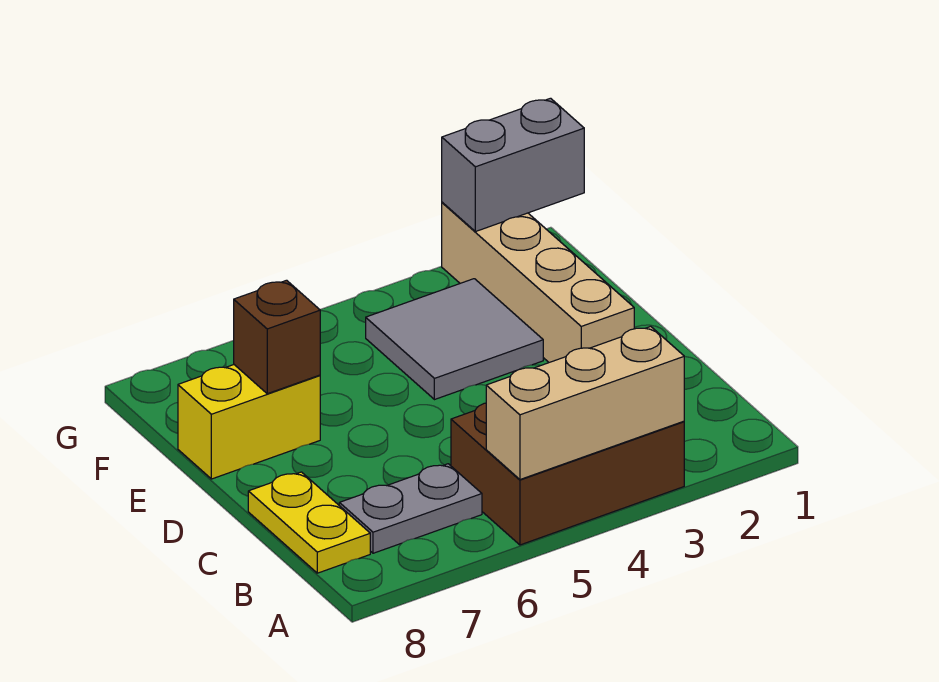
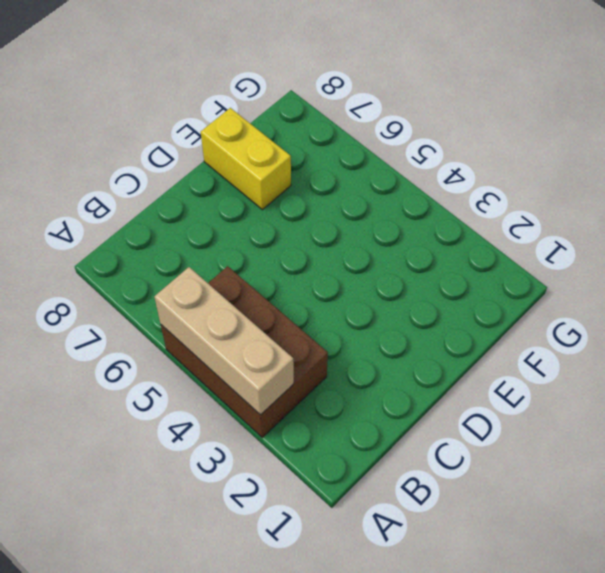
none -> grey 1x2 plate [339,464,482,553]
none -> yellow 1x2 plate [248,472,370,573]

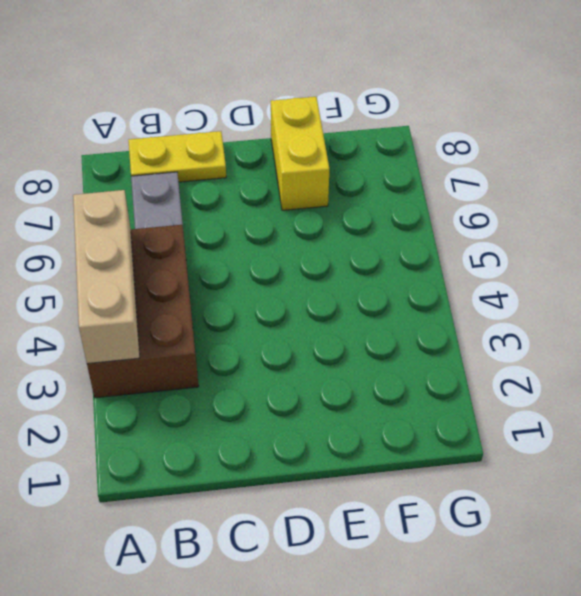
none -> tan 1x4 brick [442,202,634,362]
none -> grey 2x2 tile [366,279,543,400]

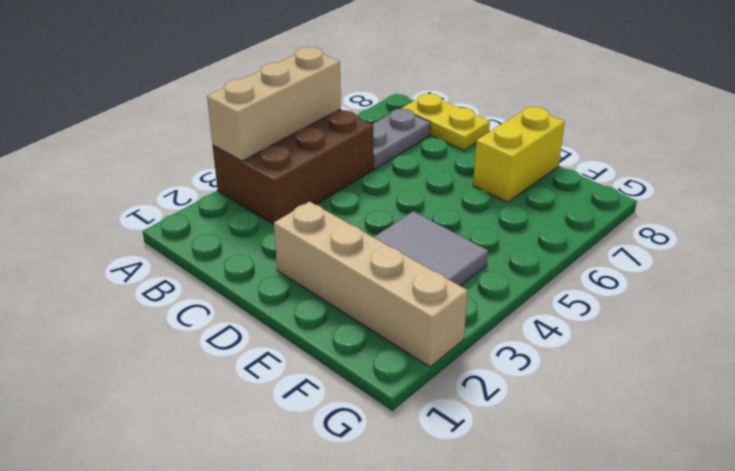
none -> brown 1x1 brick [234,280,320,394]
none -> grey 1x2 brick [442,98,584,232]

